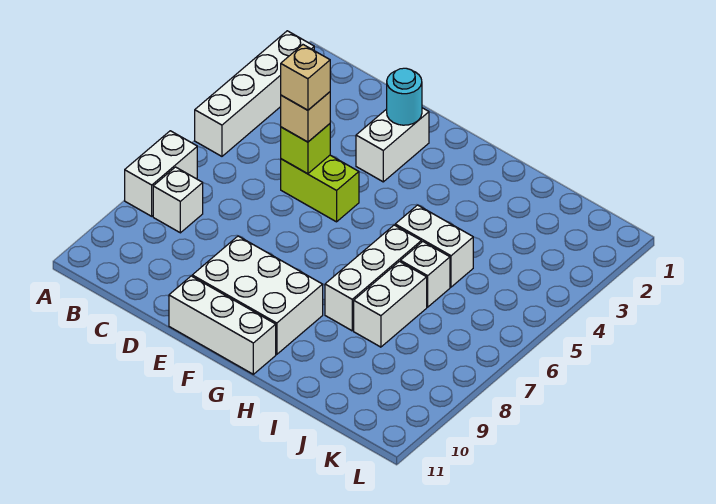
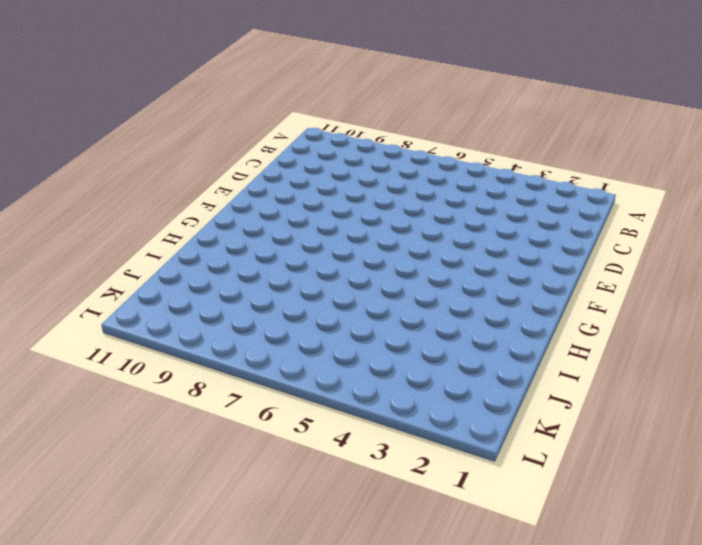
none -> white 1x4 brick [195,31,314,156]
none -> white 1x2 brick [125,131,197,216]
none -> white 1x1 brick [153,167,203,233]

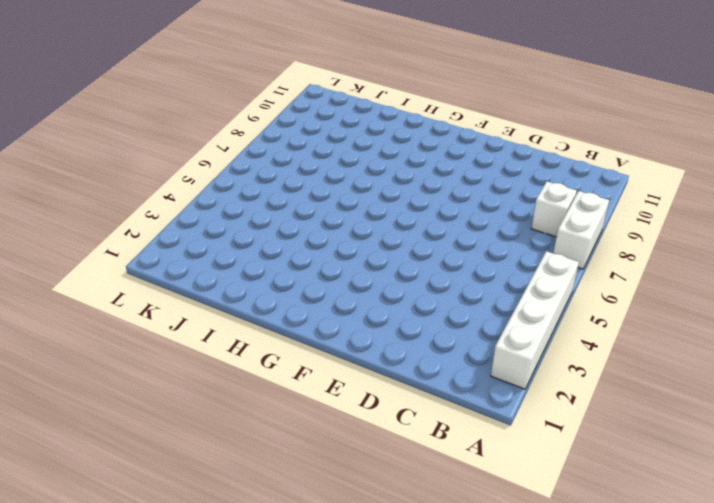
none -> lime 1x2 brick [281,155,359,222]
none -> white 1x2 brick [356,108,429,182]
none -> white 2x3 brick [192,236,323,354]

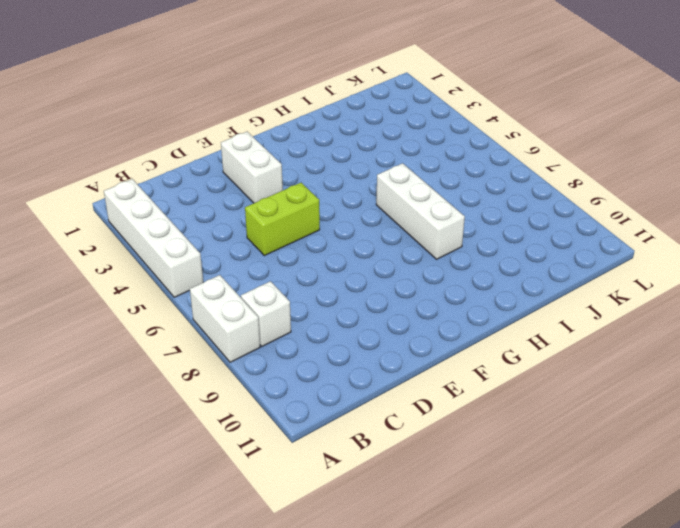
none -> white 2x3 brick [192,236,323,354]
none -> white 1x3 brick [169,276,276,374]
none -> white 1x2 brick [395,205,473,287]

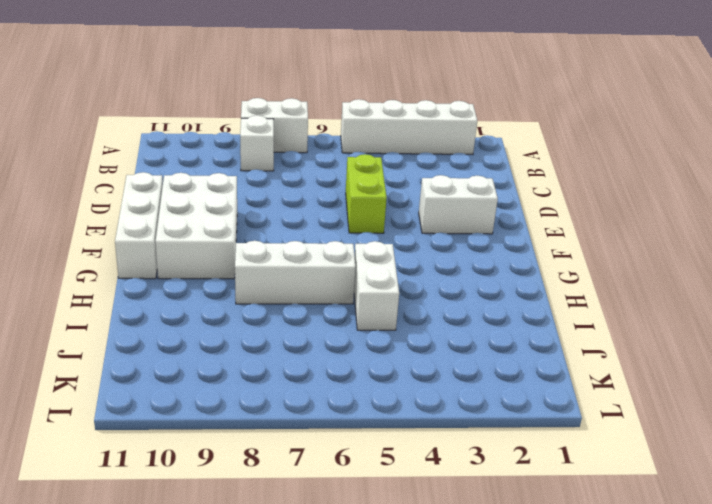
none -> white 1x1 brick [400,241,450,307]
none -> white 1x2 brick [354,261,427,347]
none -> lime 1x1 brick [281,124,330,174]

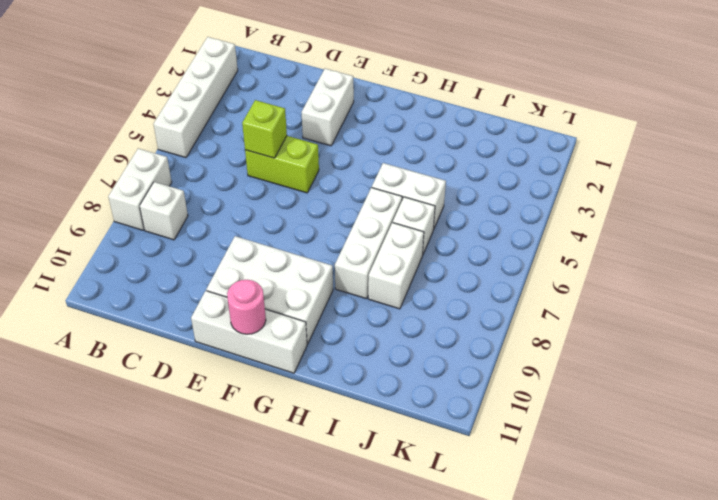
pink 1x1 round brick [227,280,266,334] -> none
none -> cyan 1x1 round brick [387,68,422,125]
none -> tan 1x1 brick [281,92,330,142]
none -> tan 1x1 brick [281,45,330,110]

